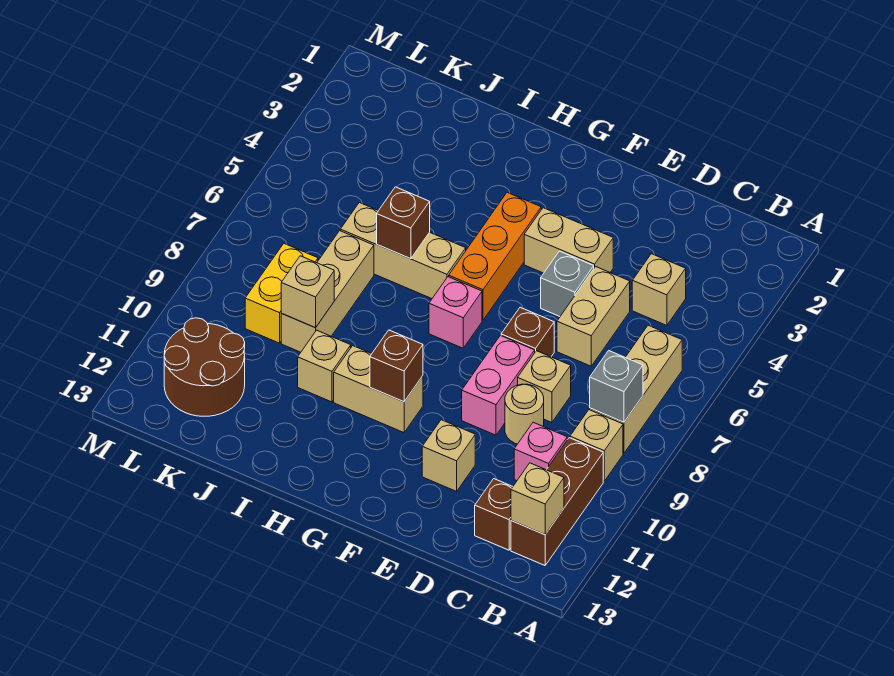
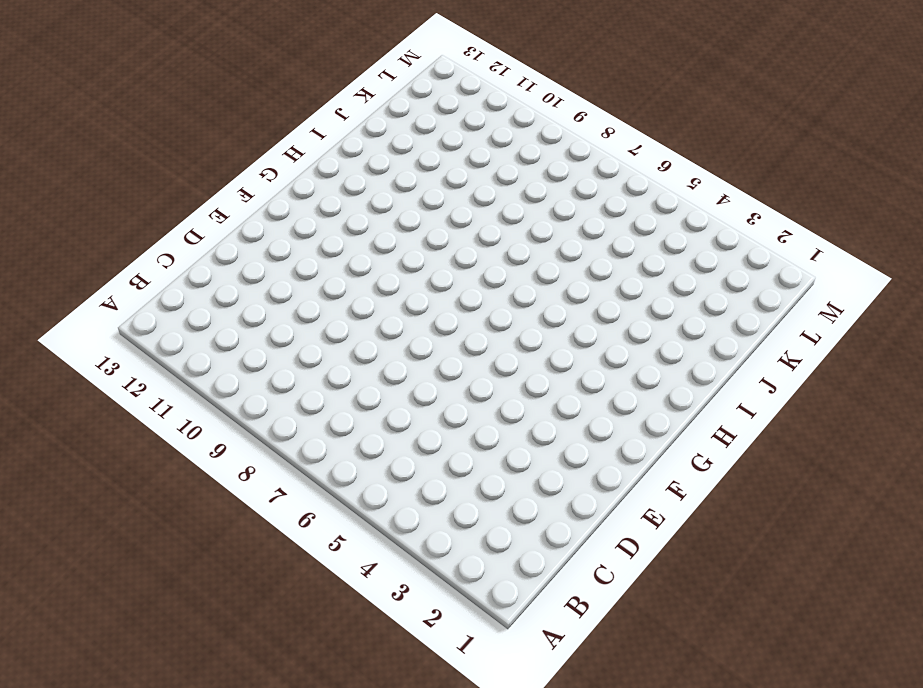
none -> tan 1x3 brick [590,325,682,453]
none -> tan 1x1 brick [570,410,623,481]
none -> brown 1x3 brick [511,438,603,565]

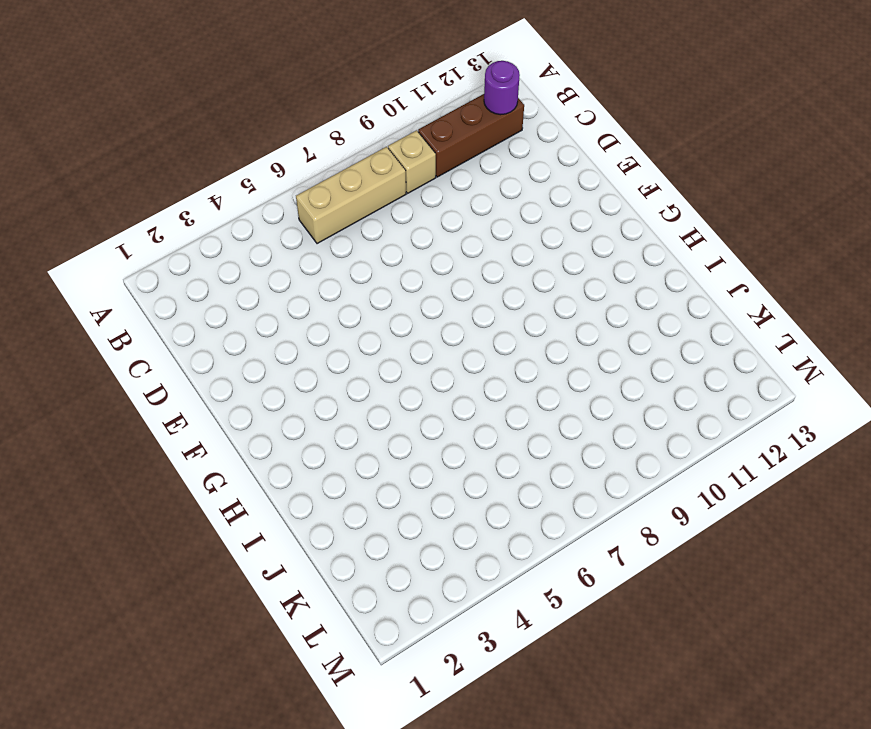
purple 1x1 round brick [484,61,520,115] -> tan 1x1 brick [511,463,564,535]
none -> tan 1x1 brick [632,254,686,325]
none -> pink 1x1 brick [514,422,567,481]
none -> brown 1x1 brick [475,479,513,550]

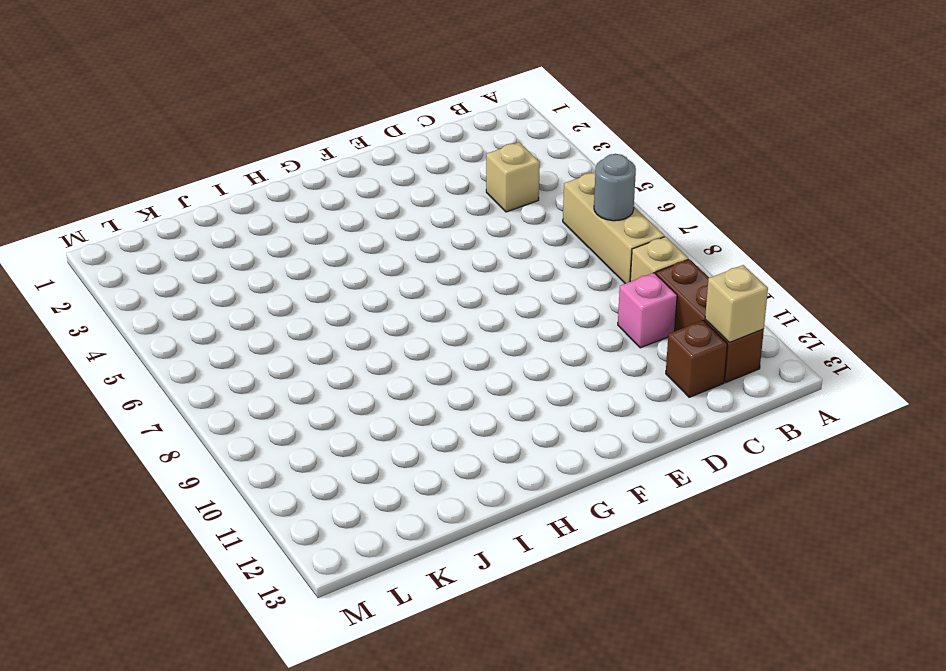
grey 1x1 round brick [594,154,636,221] -> none
none -> tan 1x2 brick [557,267,630,366]
none -> tan 1x1 brick [518,351,571,423]
none -> tan 1x1 round brick [505,384,544,444]

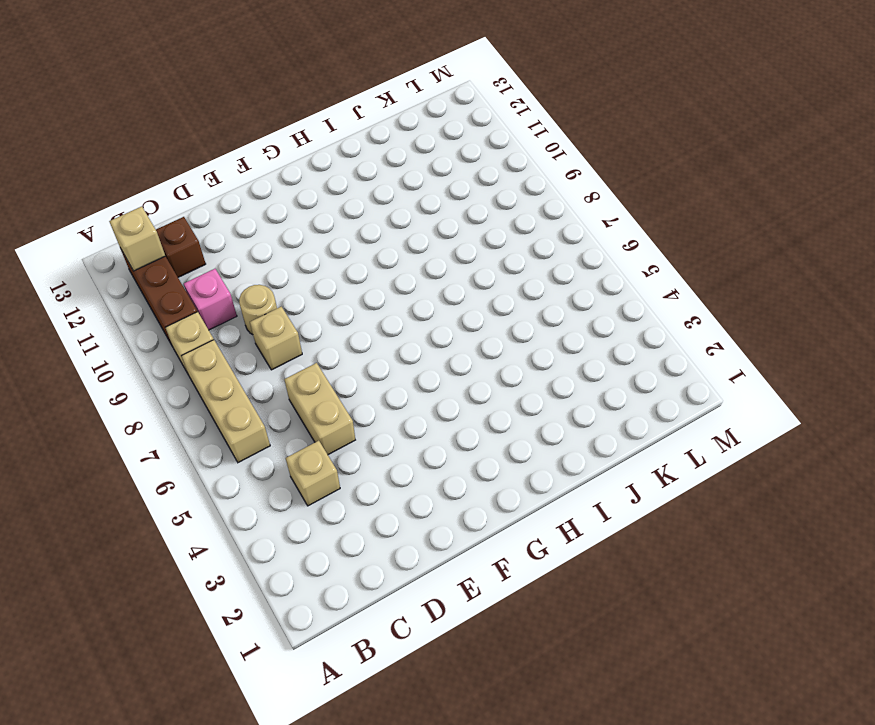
none -> tan 1x2 brick [524,208,613,273]
none -> grey 1x1 brick [541,251,594,316]
none -> brown 1x1 brick [501,307,554,357]

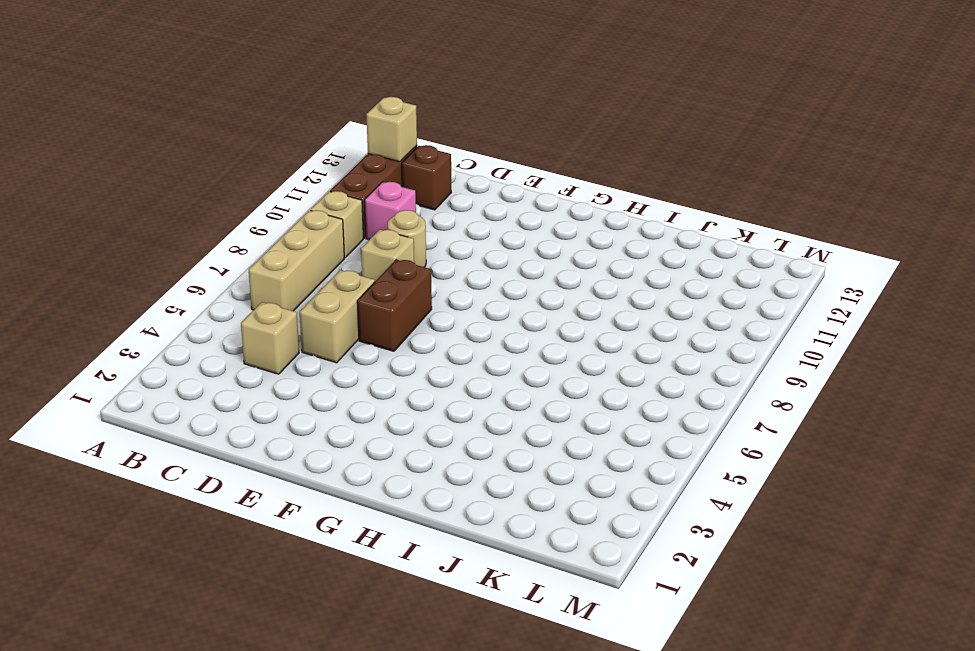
brown 1x2 brick [357,260,432,351] -> brown 1x1 brick [501,307,554,357]
none -> tan 1x2 brick [524,208,613,273]
none -> grey 1x1 brick [541,251,594,316]
none -> pink 1x2 brick [462,335,535,435]

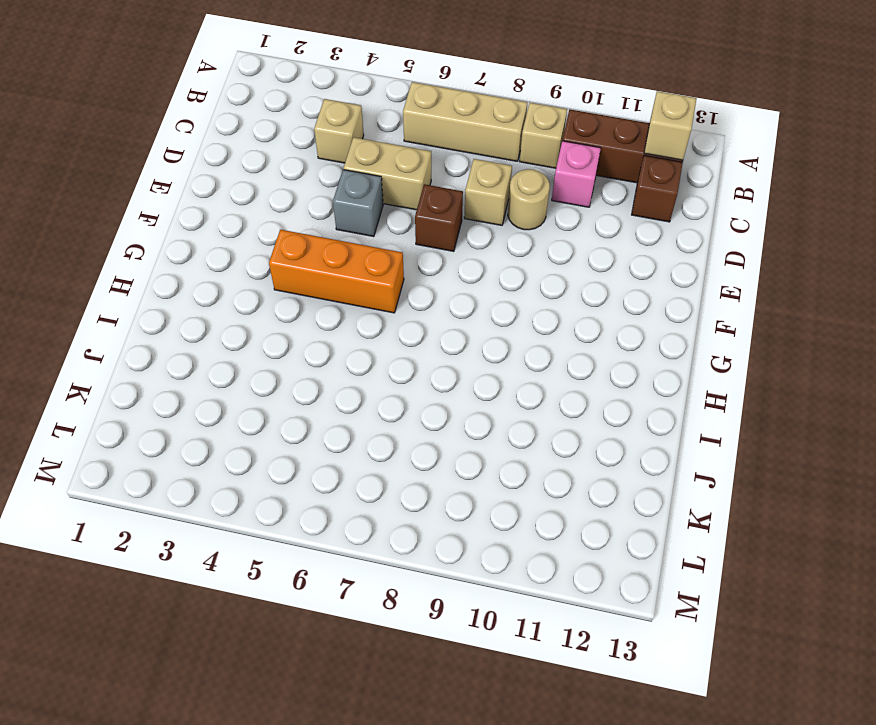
none -> tan 1x2 brick [524,208,613,273]
none -> pink 1x2 brick [462,335,535,435]
none -> tan 1x1 brick [422,420,475,491]

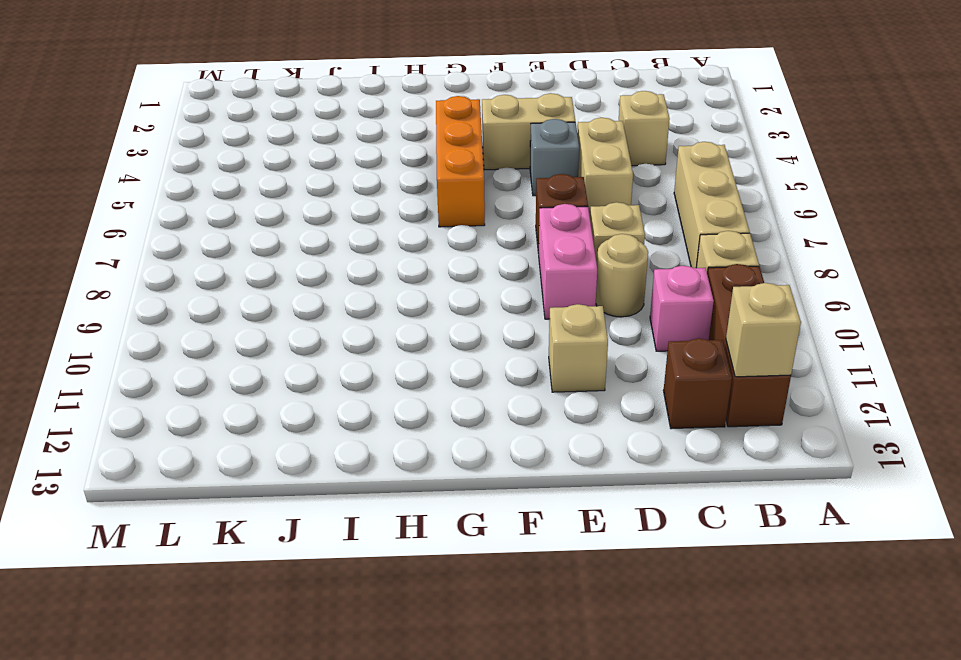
none -> pink 1x1 brick [429,277,482,348]
none -> tan 1x2 brick [334,346,423,433]
none -> tan 1x3 brick [340,203,466,299]

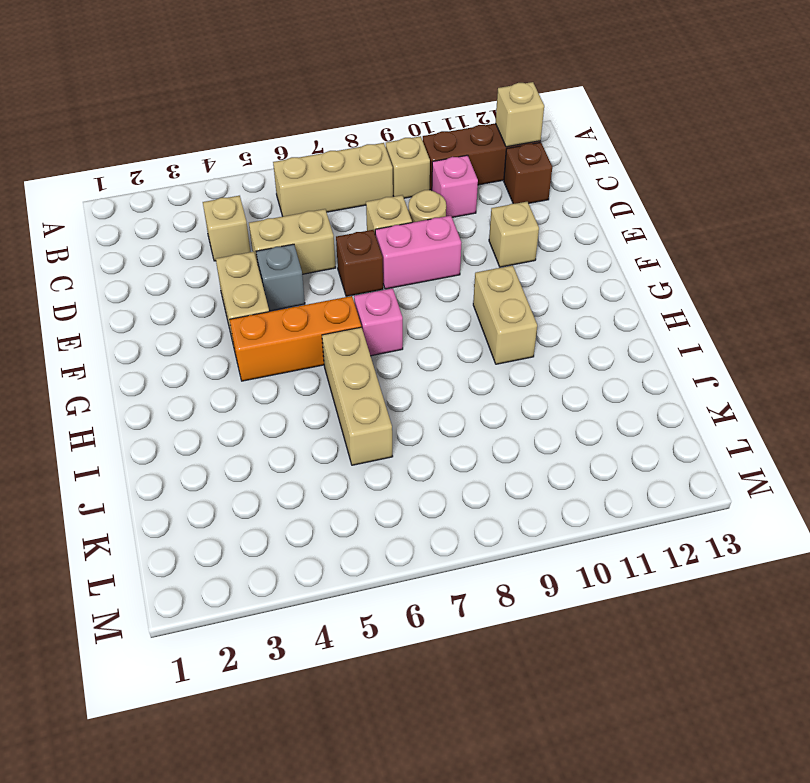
none -> tan 1x1 brick [298,330,351,402]
none -> tan 1x3 brick [281,231,374,352]
none -> yellow 1x2 brick [245,244,318,343]

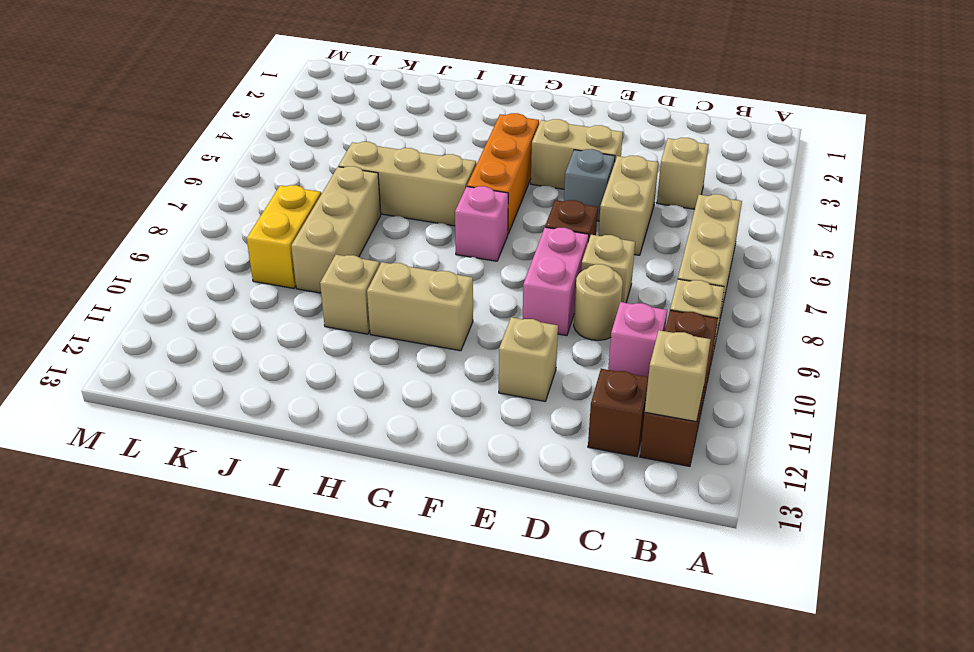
none -> brown 2x2 round brick [164,318,245,416]
none -> grey 1x1 brick [590,351,643,422]
none -> brown 1x1 brick [370,330,423,402]

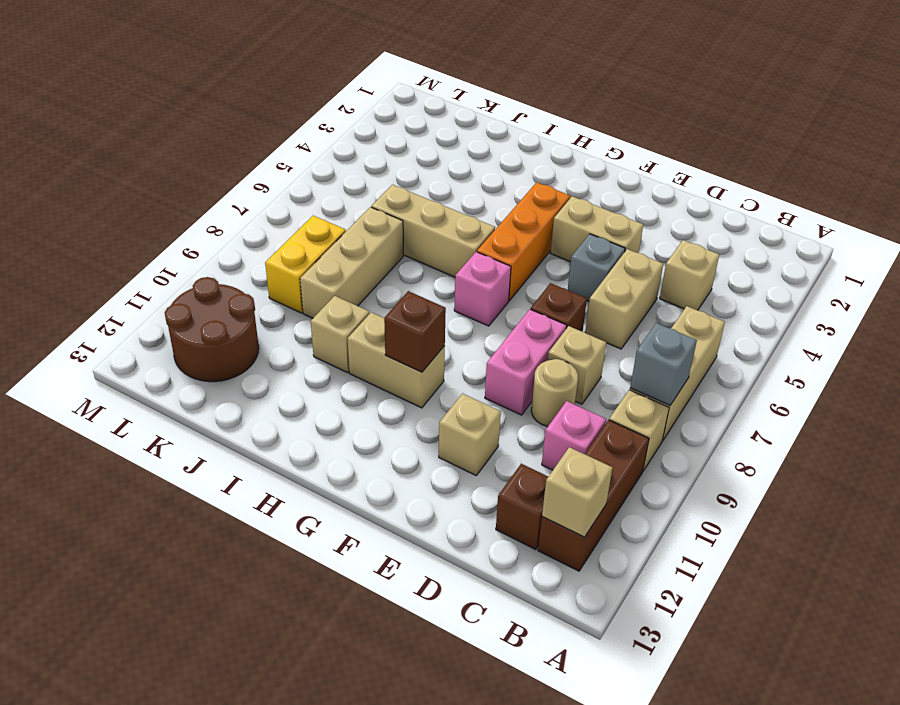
none -> brown 1x1 brick [377,187,430,259]
none -> tan 1x1 brick [281,256,334,328]

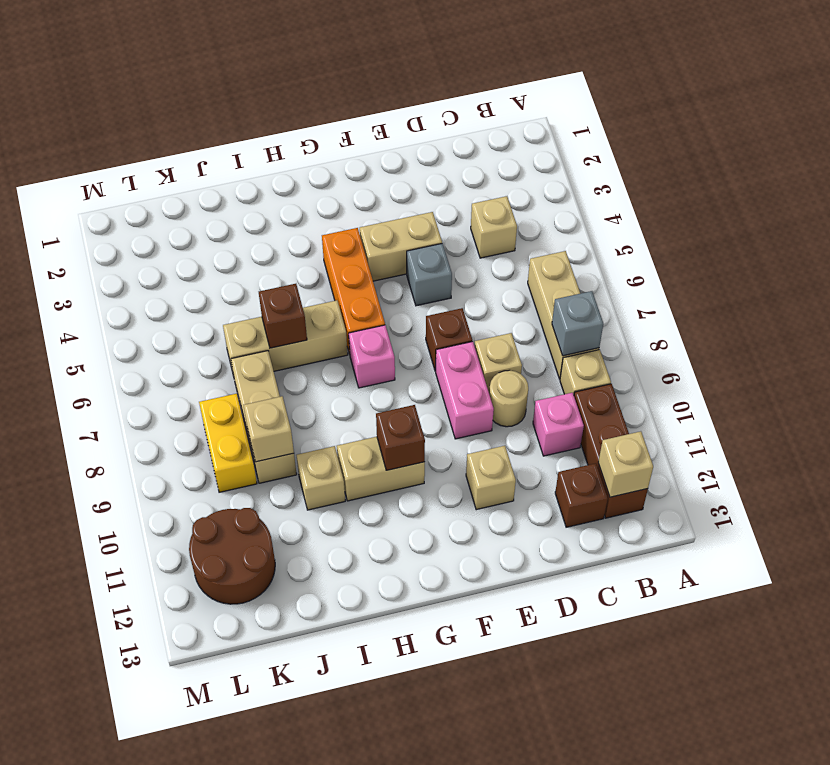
none -> tan 1x2 brick [557,267,630,366]

